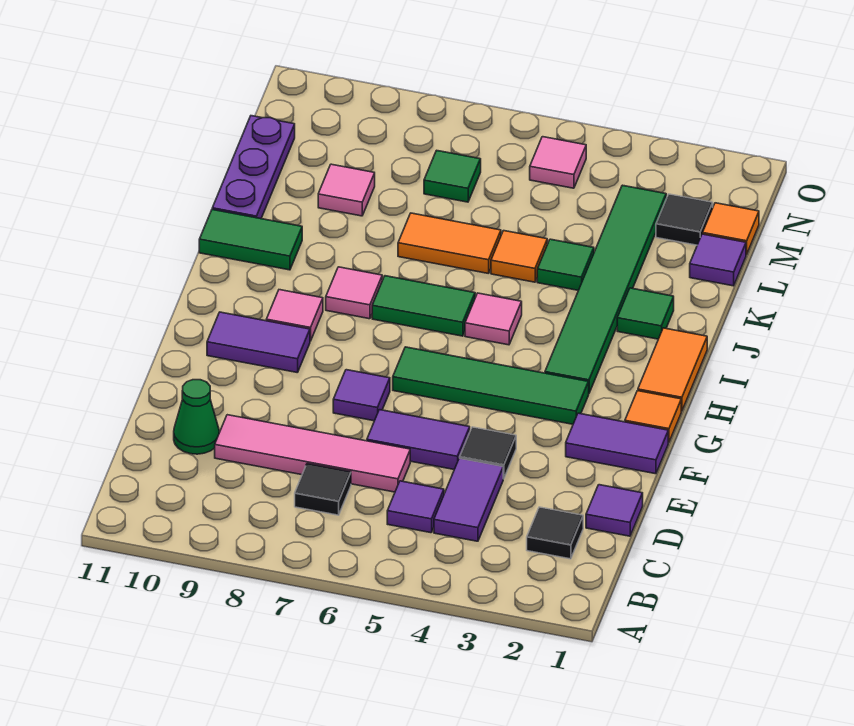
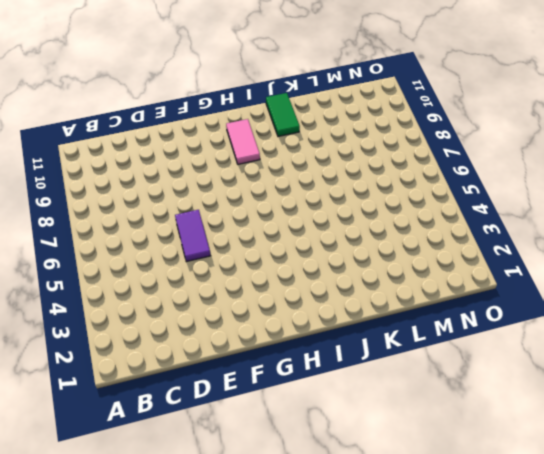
pink 1x2 tile [226,119,260,164] -> pink 1x1 tile [266,290,323,341]
none -> black 1x1 tile [527,507,583,559]
none -> purple 1x2 tile [434,458,503,541]
none -> purple 1x1 tile [387,481,444,533]
none -> black 1x1 tile [295,464,351,515]

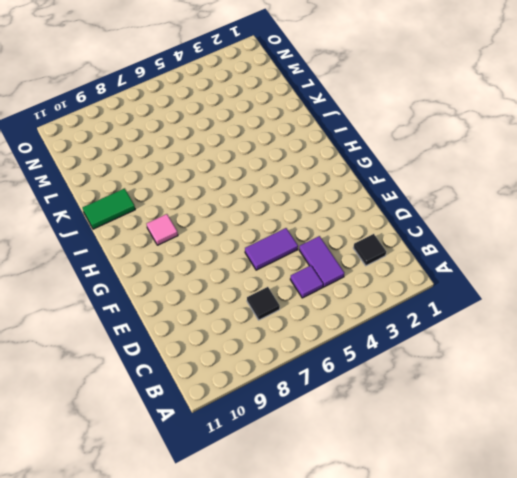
none -> purple 1x1 tile [586,485,643,536]
none -> pink 1x4 tile [215,415,410,492]
none -> green 1x1 cone [174,380,219,454]
none -> black 1x1 tile [460,427,516,479]

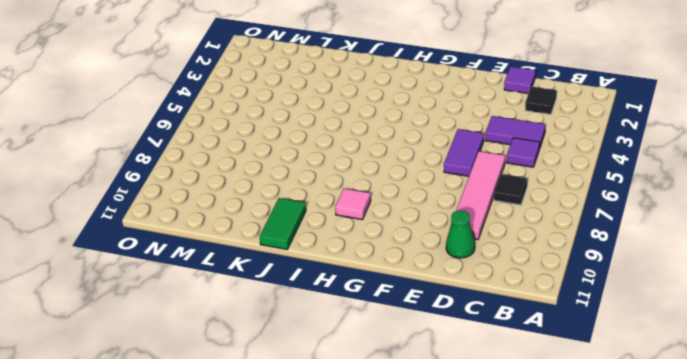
none -> black 1x1 tile [460,427,516,479]
none -> purple 1x2 tile [566,413,668,474]
none -> purple 1x1 tile [333,370,390,421]
none -> orange 1x1 tile [625,391,681,442]

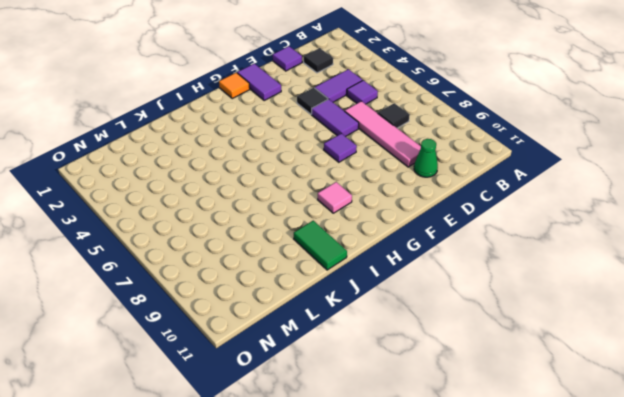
none -> green 1x4 tile [393,347,589,424]
none -> purple 1x2 tile [207,312,310,373]
none -> orange 1x2 tile [638,328,707,411]
none -> green 1x6 tile [545,185,666,393]

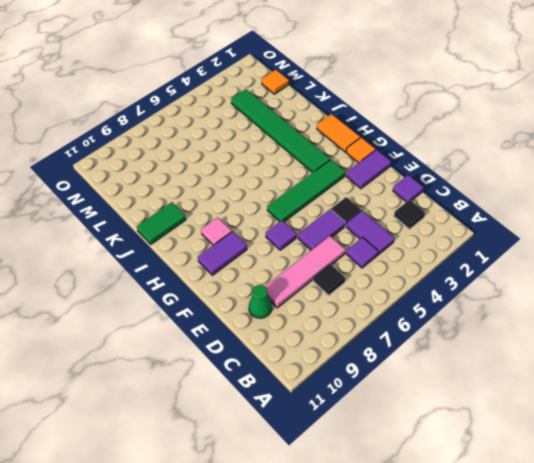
none -> pink 1x1 tile [465,293,522,345]
none -> green 1x2 tile [372,276,475,336]
none -> pink 1x1 tile [326,267,382,319]
none -> green 1x1 tile [617,288,674,339]

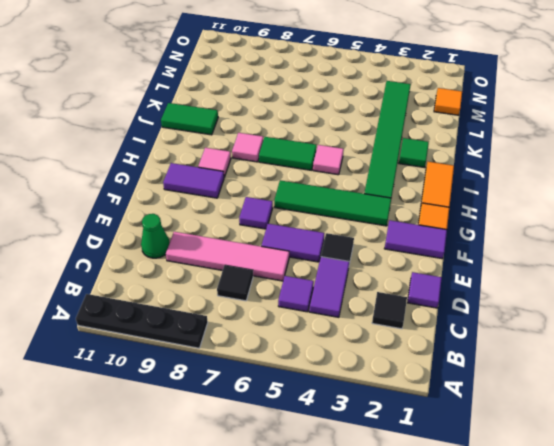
black 1x4 plate [76,294,208,348] -> none
none -> green 1x1 tile [537,239,594,290]
none -> orange 1x1 tile [491,231,547,282]
none -> orange 1x2 tile [398,213,501,274]
none -> purple 1x3 plate [212,116,295,219]

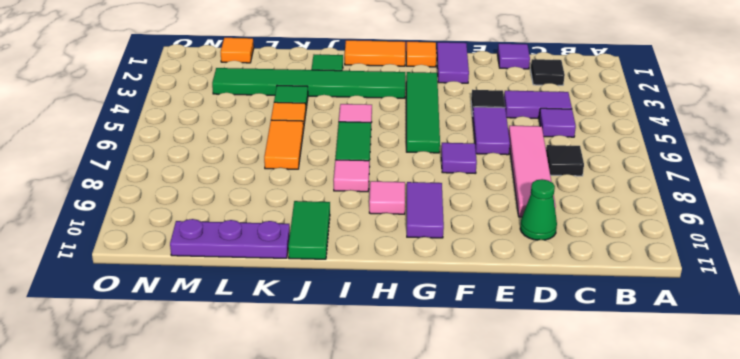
none -> purple 1x1 tile [690,234,746,286]
none -> pink 1x1 tile [318,164,375,216]
none -> black 1x1 tile [656,194,713,245]
none -> green 1x1 tile [424,150,481,202]

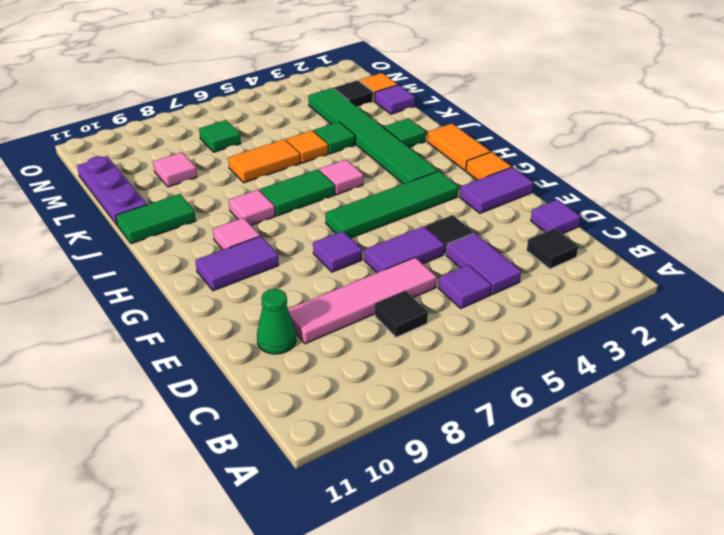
none -> pink 1x1 tile [530,137,586,188]

